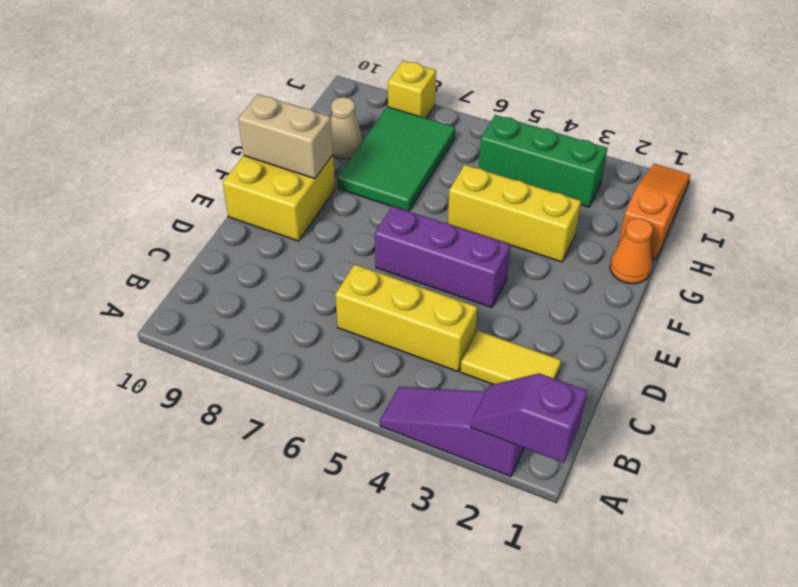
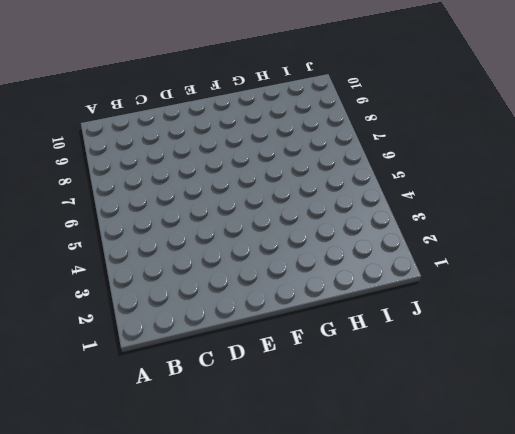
none -> purple 1x3 slope [380,387,524,477]
none -> yellow 1x2 tile [460,331,561,384]
none -> yellow 1x3 brick [335,264,477,371]

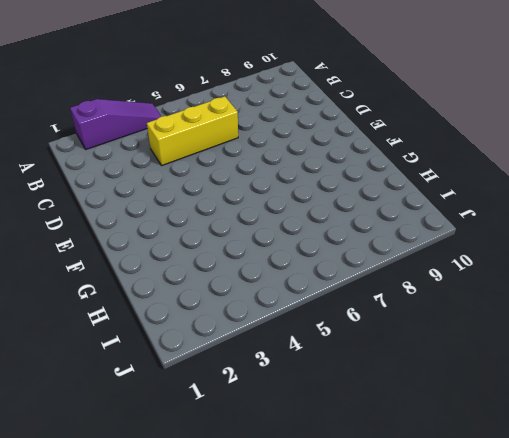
none -> yellow 1x2 tile [460,331,561,384]
none -> purple 1x3 brick [375,206,511,308]
none -> yellow 2x2 brick [223,155,335,241]

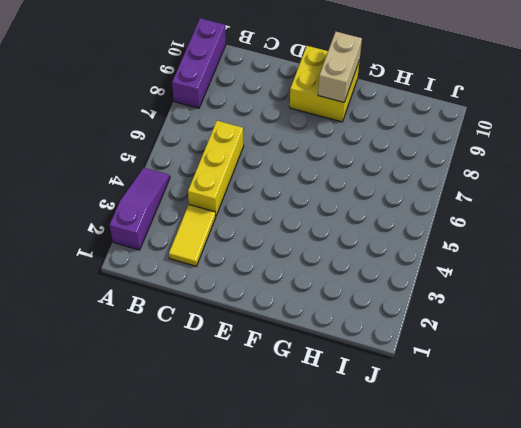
purple 1x3 brick [172,18,226,108] -> purple 1x3 brick moved to [375,206,511,308]
none -> orange 1x1 cone [610,218,653,284]
none -> yellow 1x3 brick [448,165,581,262]
none -> green 2x3 tile [337,107,455,211]

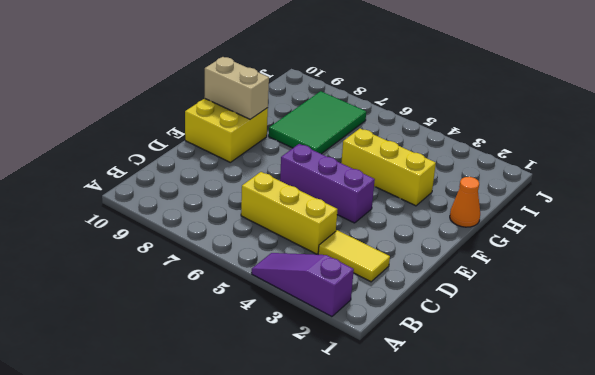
none -> orange 1x3 slope [618,164,690,260]
none -> tan 1x1 cone [331,97,363,159]
none -> green 1x3 brick [479,115,607,207]

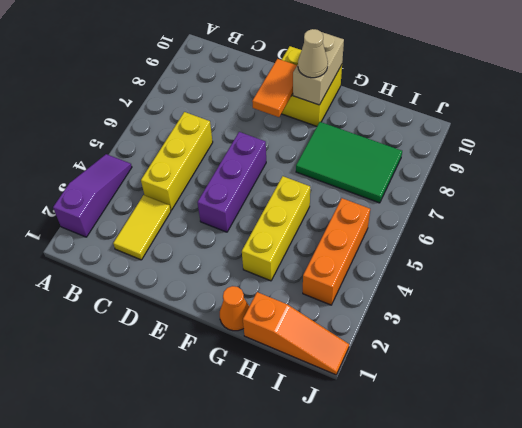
orange 1x2 tile [252,59,297,117] -> none
tan 1x1 cone [298,29,328,78] -> tan 1x1 cone moved to [331,97,363,159]
orange 1x3 brick [303,198,370,305] -> green 1x3 brick [479,115,607,207]
none -> yellow 1x1 brick [388,61,436,118]
none -> purple 1x2 slope [471,373,587,463]

